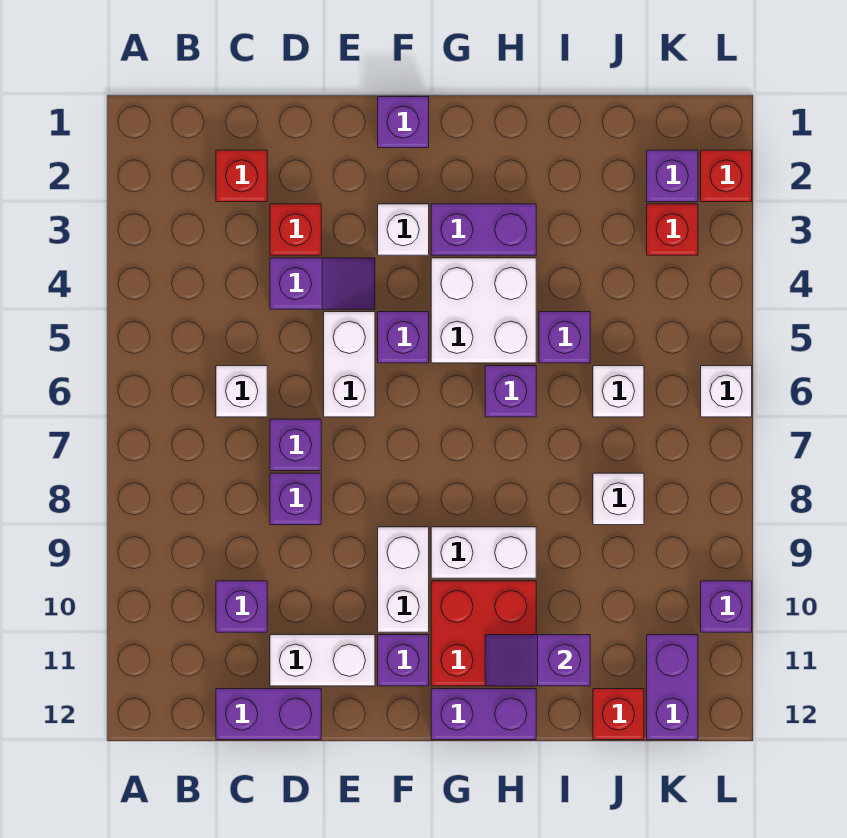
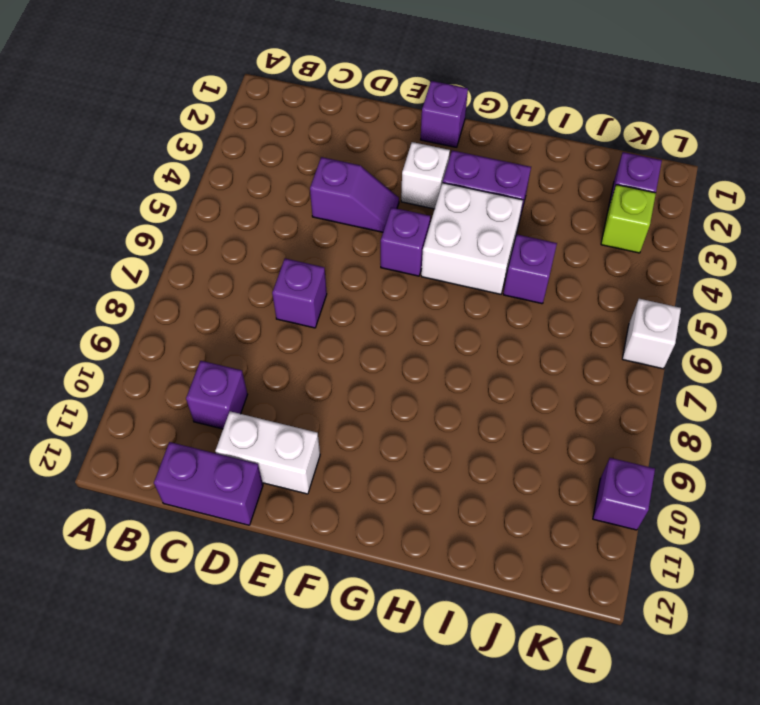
lime 1x1 brick [601,185,656,253] -> red 1x1 brick [647,204,698,255]
none -> red 1x1 brick [216,150,267,202]
none -> white 1x1 brick [216,366,267,417]
none -> red 1x1 brick [270,204,321,255]
none -> purple 1x1 brick [270,473,321,525]

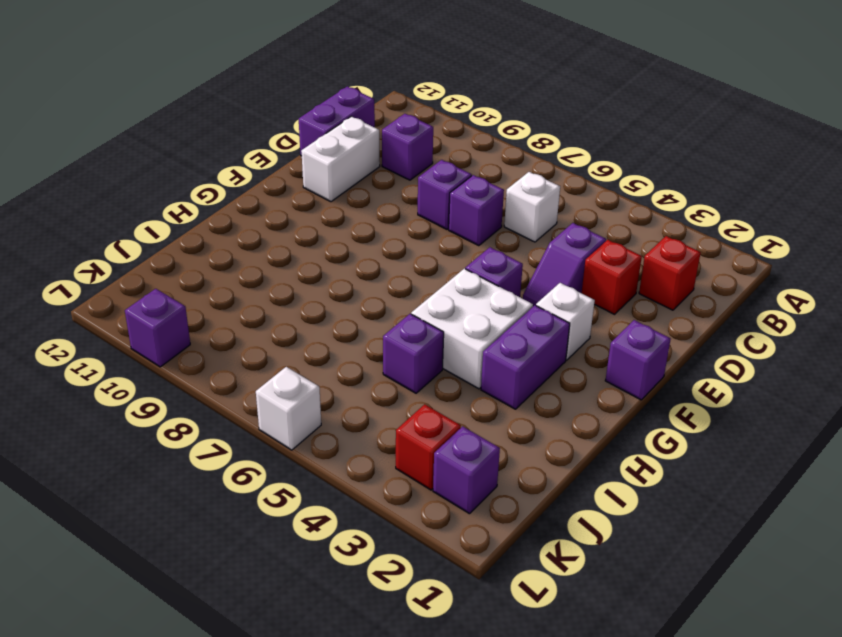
none -> white 1x2 brick [324,312,375,417]
none -> white 1x2 brick [378,527,429,632]
none -> purple 1x1 brick [378,635,429,686]
none -> white 1x2 brick [431,527,536,578]

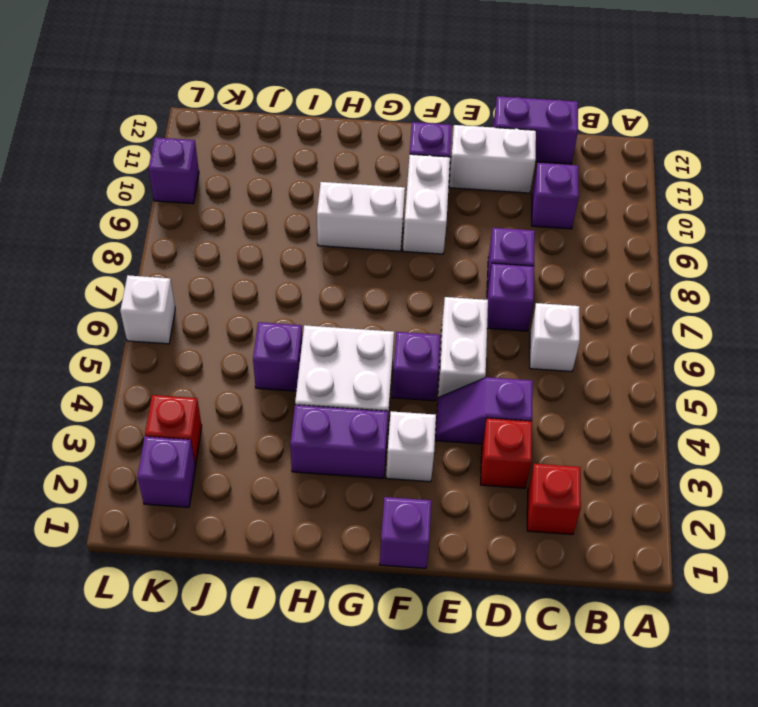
none -> red 2x2 brick [431,581,536,686]
none -> purple 1x2 brick [431,689,536,740]
none -> purple 1x1 brick [485,366,536,417]
none -> white 1x1 brick [593,366,644,417]

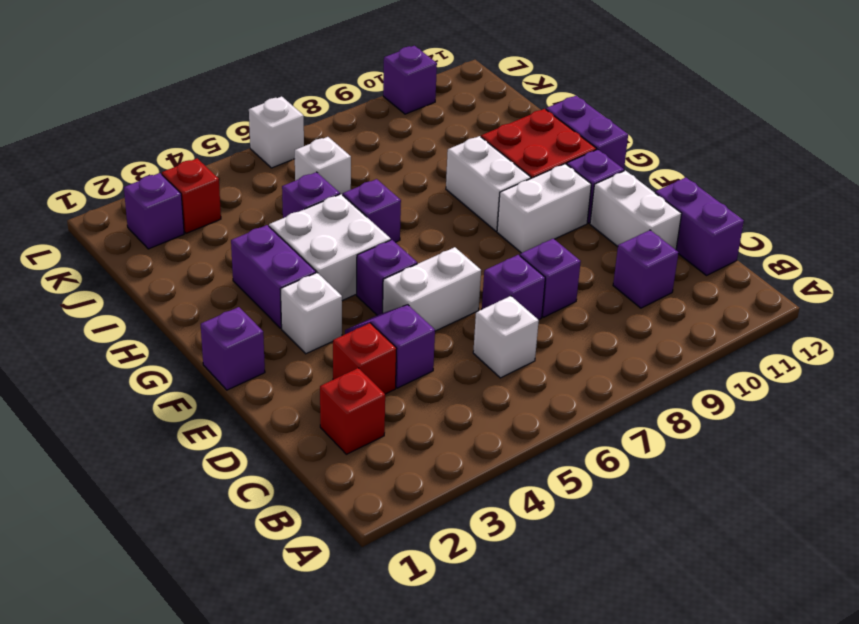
none -> white 1x1 brick [593,473,644,525]
none -> red 1x1 brick [593,689,644,740]
none -> purple 1x2 brick [647,635,698,740]
none -> red 1x1 brick [701,150,752,202]

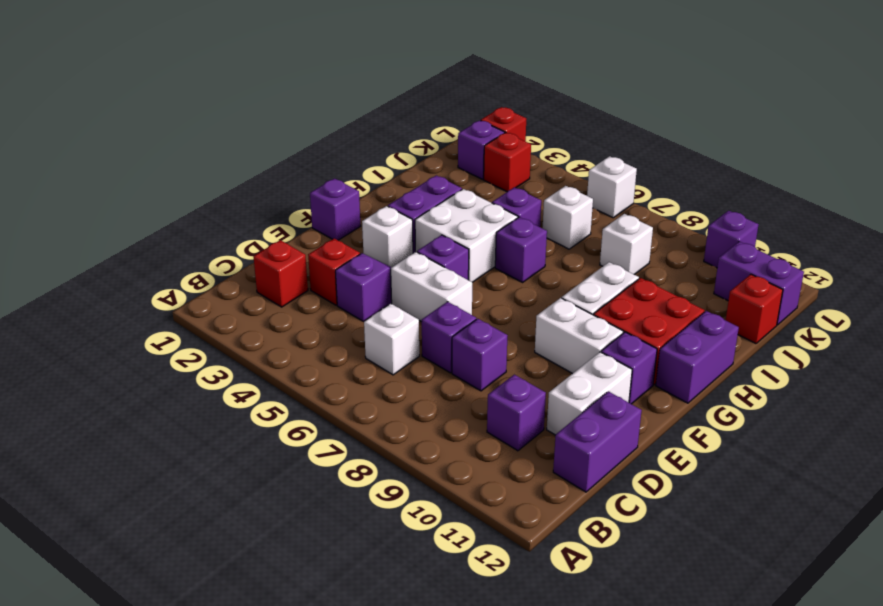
none -> purple 1x2 slope [485,635,590,686]

